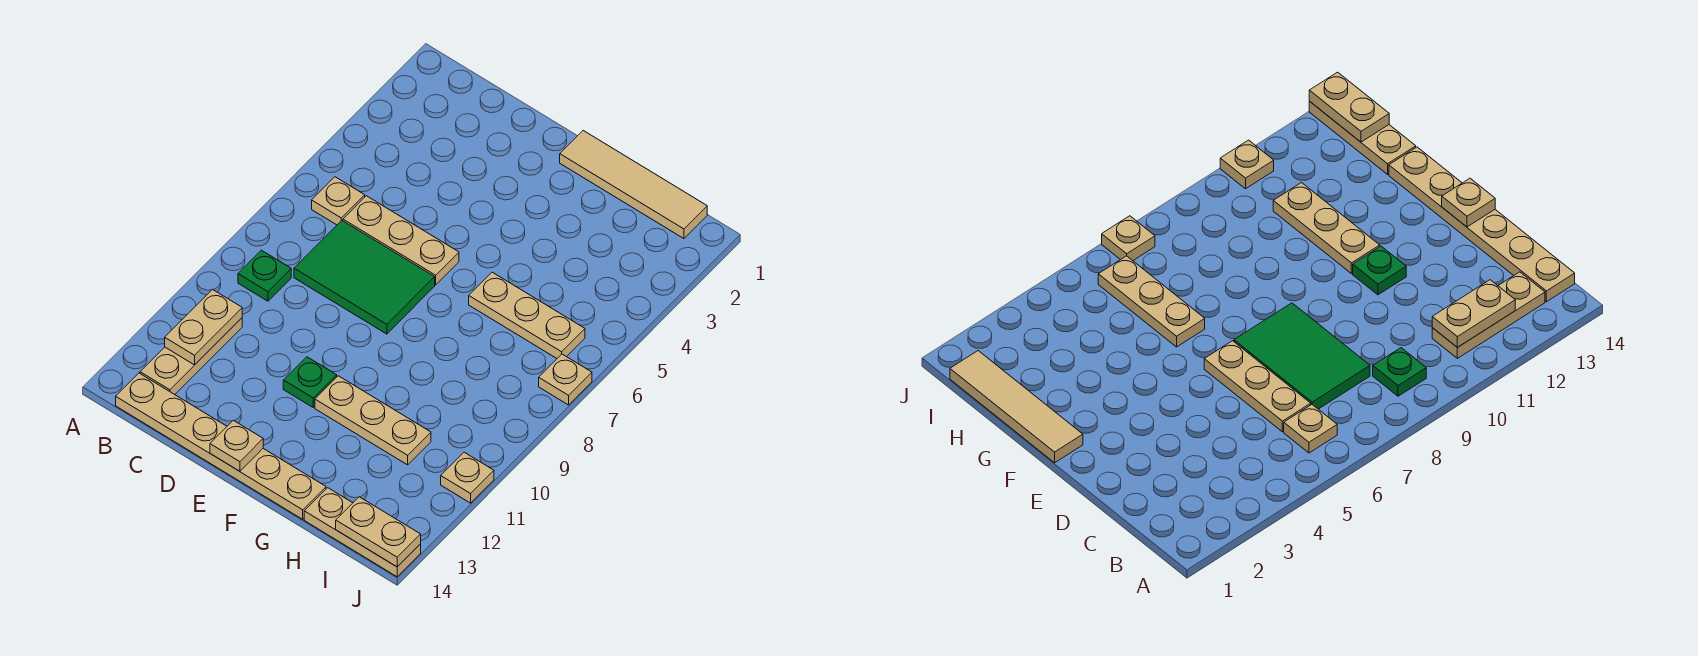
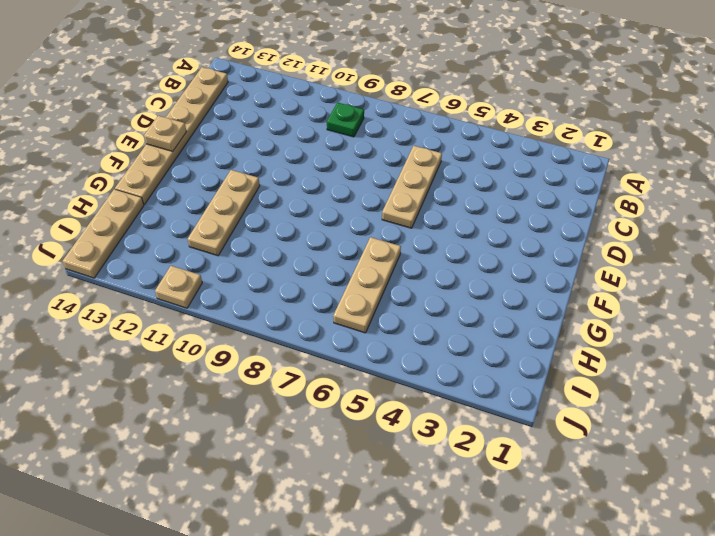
none -> tan 1x1 plate [312,177,365,225]
none -> tan 1x3 plate [140,318,242,395]
none -> green 2x3 tile [294,221,435,334]

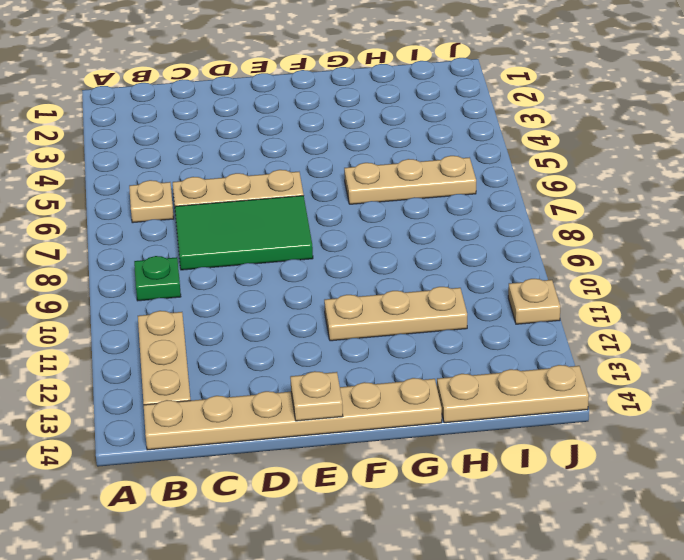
none -> green 1x1 plate [283,357,337,407]
none -> tan 1x4 tile [560,131,707,238]
none -> tan 1x1 plate [539,354,592,405]

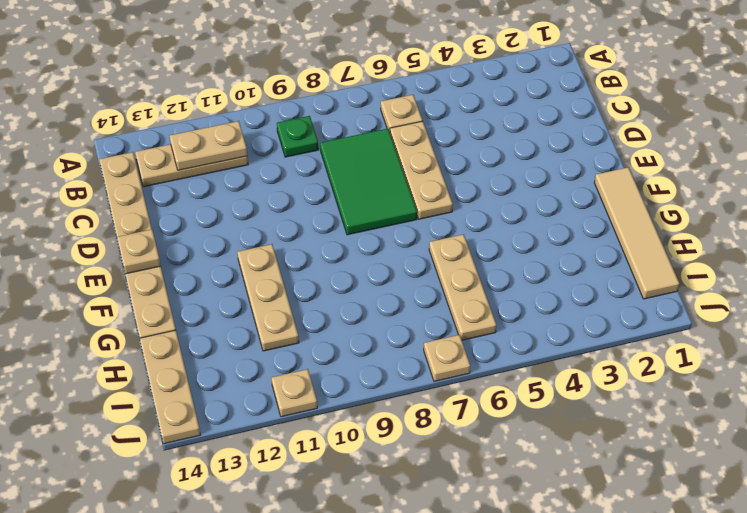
none -> green 1x1 plate [283,357,337,407]
none -> tan 1x2 plate [336,497,421,567]

